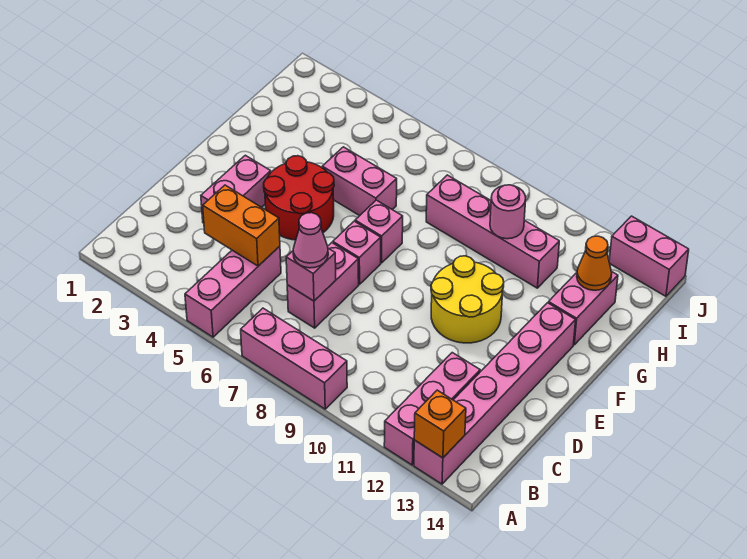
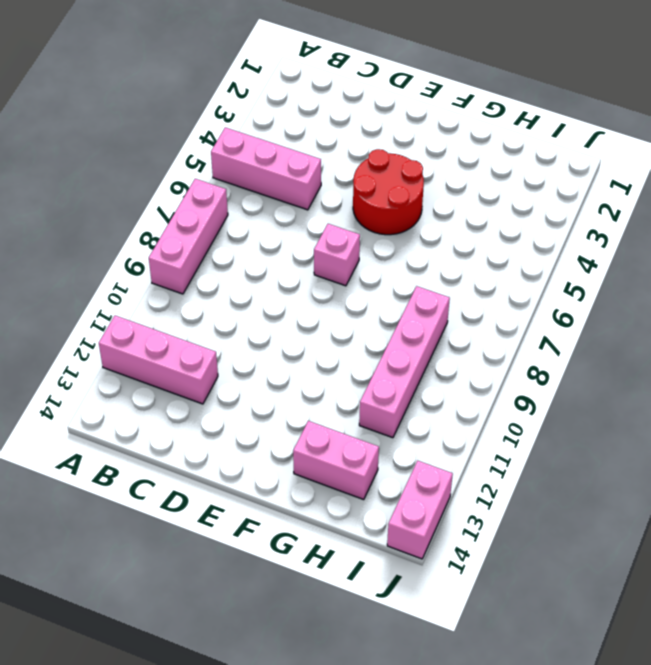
none -> pink 1x6 brick [414,303,576,484]
none -> pink 1x2 brick [287,243,359,328]
none -> pink 1x2 brick [201,155,271,223]

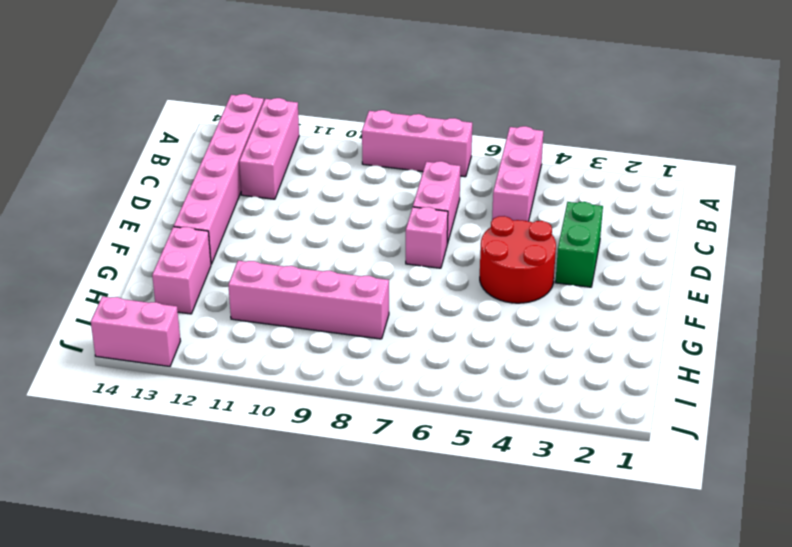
green 1x2 brick [555,202,603,287] -> pink 1x2 brick [201,155,271,223]
none -> yellow 2x2 round brick [431,256,504,343]
none -> pink 1x1 brick [355,200,403,263]
none -> pink 1x2 brick [322,147,397,216]

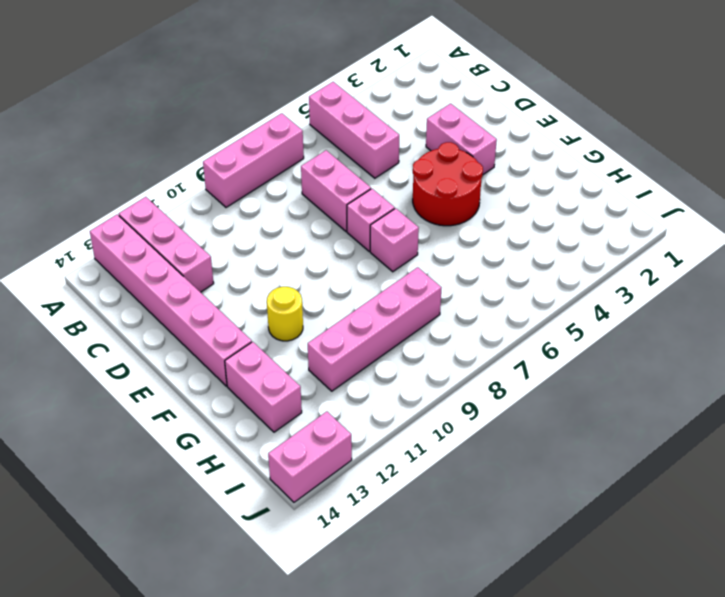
yellow 1x1 round brick [267,287,303,341] -> yellow 2x2 round brick [431,256,504,343]
none -> pink 1x2 brick [322,147,397,216]
none -> orange 1x1 brick [414,390,466,458]
none -> orange 1x2 brick [203,185,280,266]

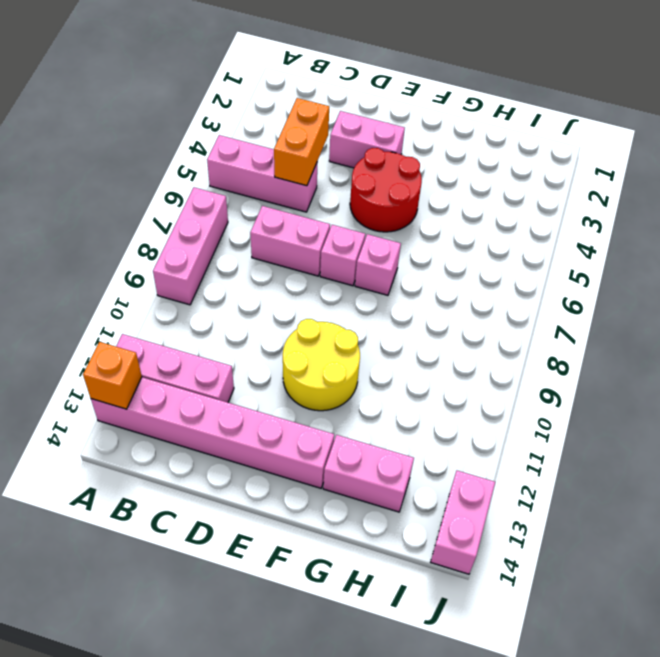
none -> pink 1x2 brick [322,147,397,216]
none -> pink 1x4 brick [426,175,559,288]
none -> pink 1x1 brick [286,248,336,301]

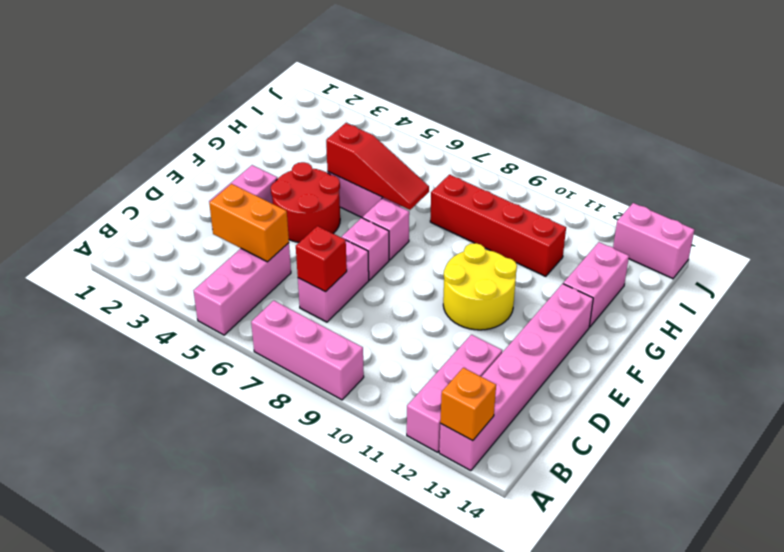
red 1x1 brick [296,226,347,292] -> pink 1x1 brick [286,248,336,301]
red 1x3 slope [326,123,429,210] -> none
red 1x4 brick [430,175,566,276] -> pink 1x4 brick [426,175,559,288]
none -> pink 1x1 round brick [490,185,526,239]
none -> orange 1x1 cone [577,236,612,290]
none -> pink 1x1 cone [293,213,328,268]

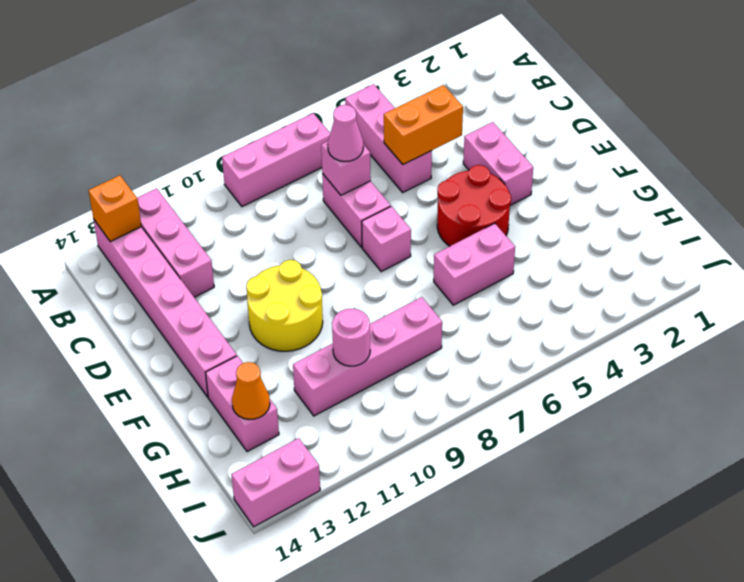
none -> pink 1x1 brick [355,200,403,263]

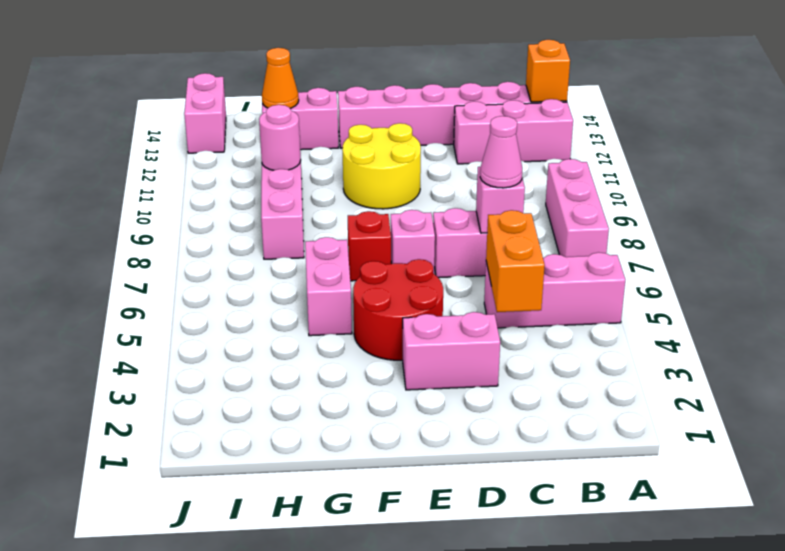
red 1x1 brick [348,211,391,281] -> pink 1x1 brick [355,200,403,263]

